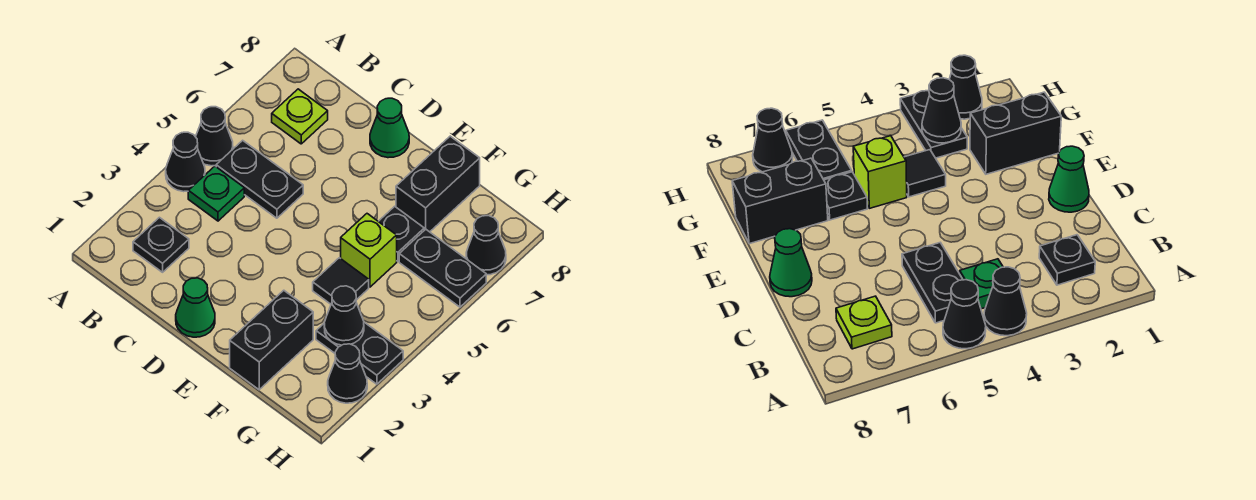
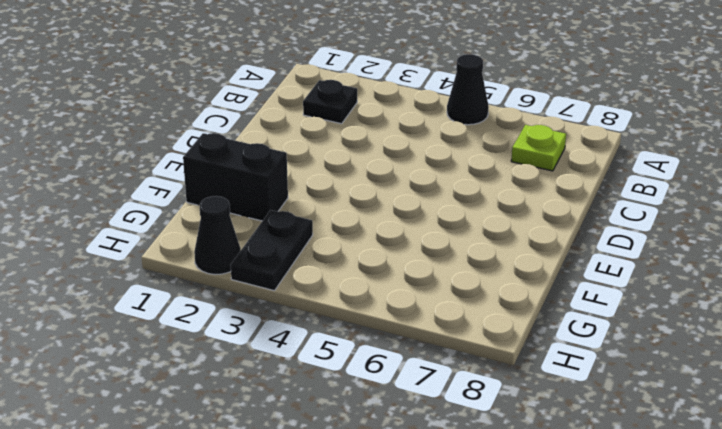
none -> black 1x1 cone [166,132,205,192]
none -> green 1x1 plate [188,166,244,221]
none -> black 1x2 plate [216,140,303,218]

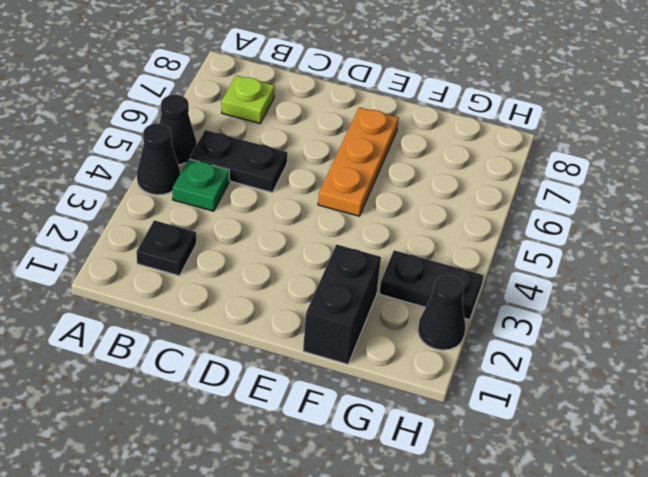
orange 1x3 plate [318,107,399,216] -> none
none -> green 1x1 cone [176,278,215,337]
none -> green 1x1 cone [370,98,409,158]
none -> black 1x1 tile [313,258,369,304]

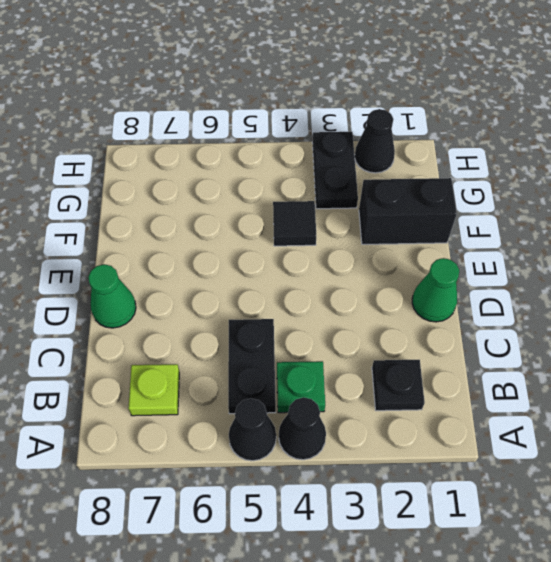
none -> lime 1x1 brick [341,214,397,287]
none -> black 1x1 plate [378,206,424,261]
none -> black 1x2 brick [396,136,480,232]

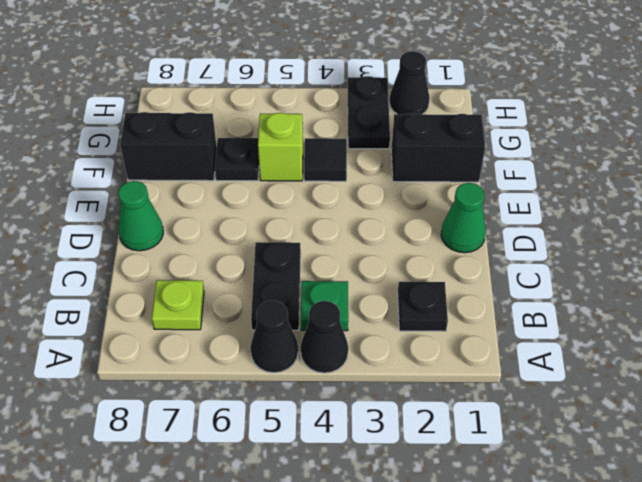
none -> black 1x2 plate [399,229,486,307]
none -> black 1x1 cone [466,216,506,275]
none -> black 1x1 cone [324,286,364,345]

